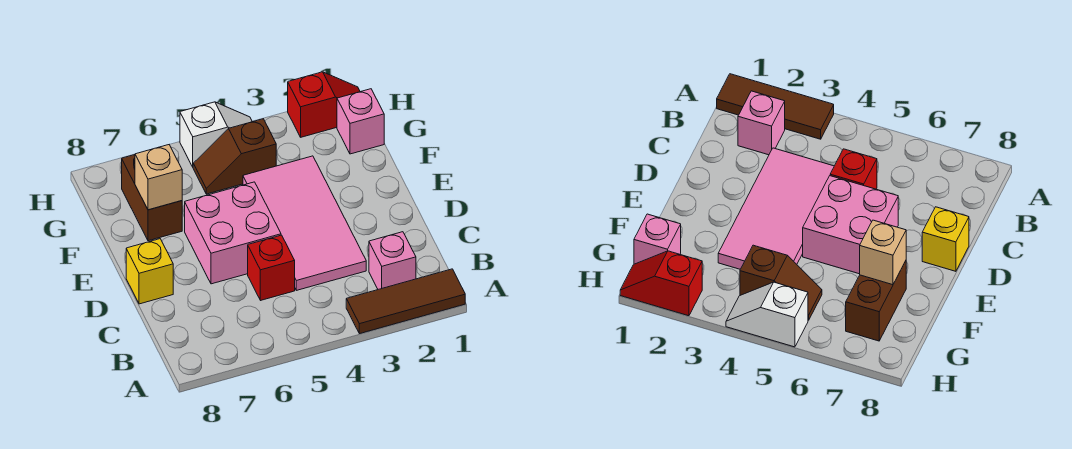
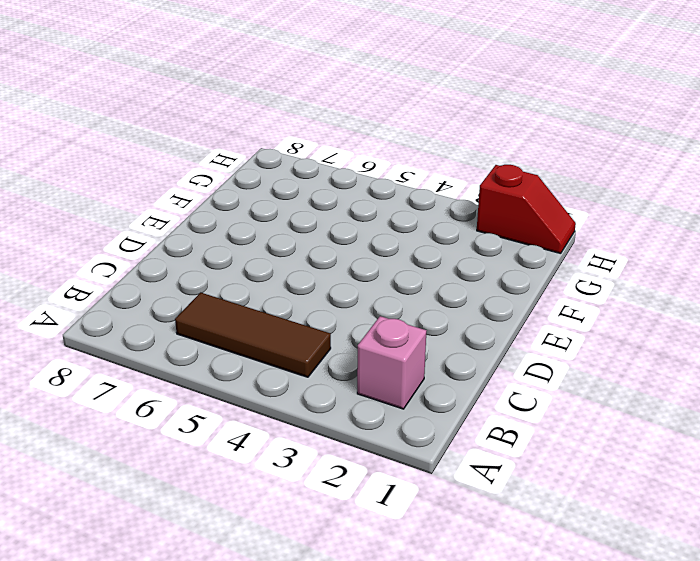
brown 1x3 tile [175,293,331,377] -> brown 1x3 tile moved to [346,269,465,334]
none -> pink 2x4 tile [243,156,366,290]
none -> red 1x1 brick [248,235,295,300]
none -> pink 2x2 brick [185,182,281,284]

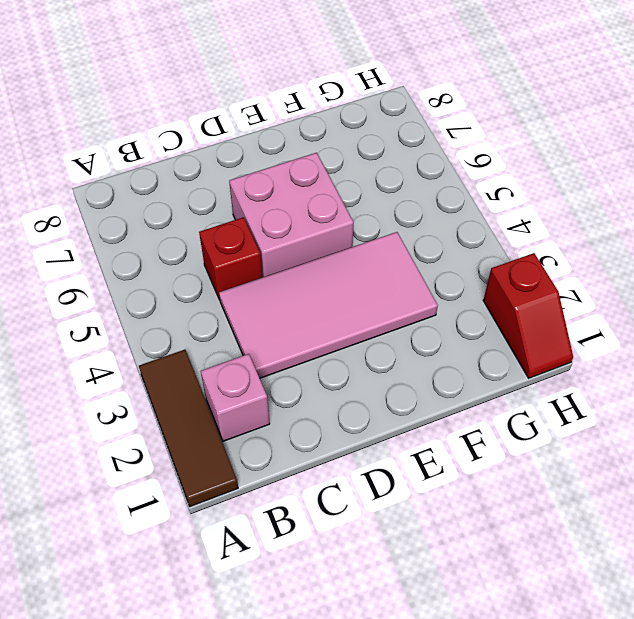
none -> yellow 1x1 brick [126,239,173,304]
none -> brown 1x2 brick [122,155,182,241]
none -> pink 1x1 brick [337,89,384,154]

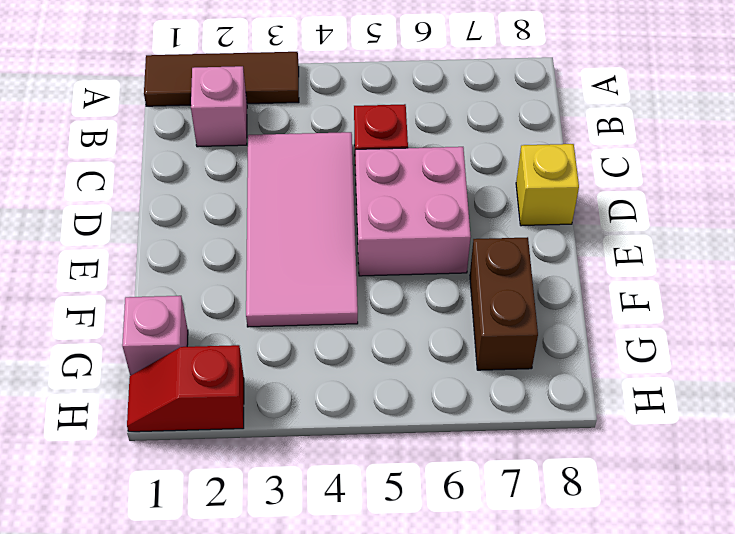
none -> brown 1x2 slope [193,119,276,194]
none -> white 1x2 slope [180,102,252,167]
none -> tan 1x1 brick [135,145,182,210]

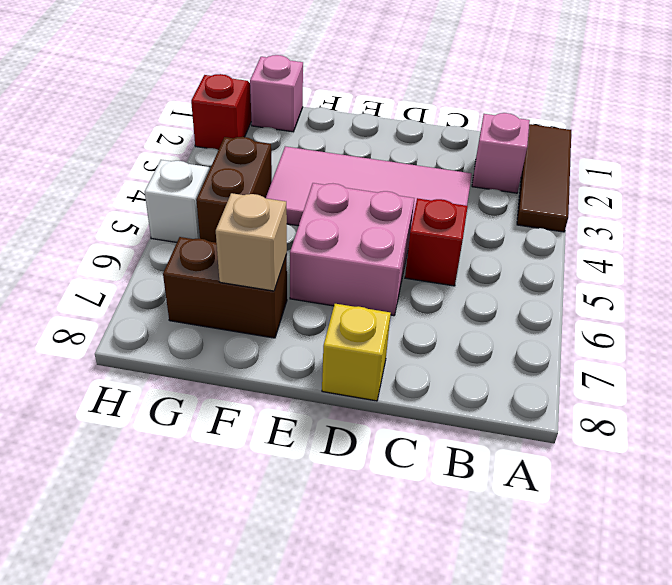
brown 1x2 brick [196,137,272,243] -> brown 1x2 slope [193,119,276,194]

